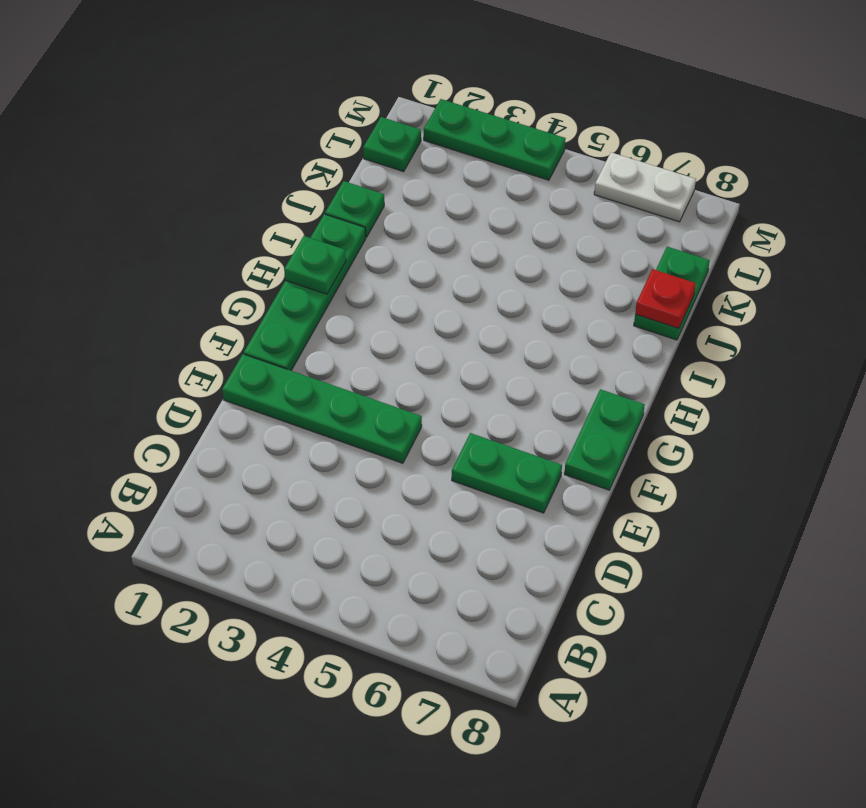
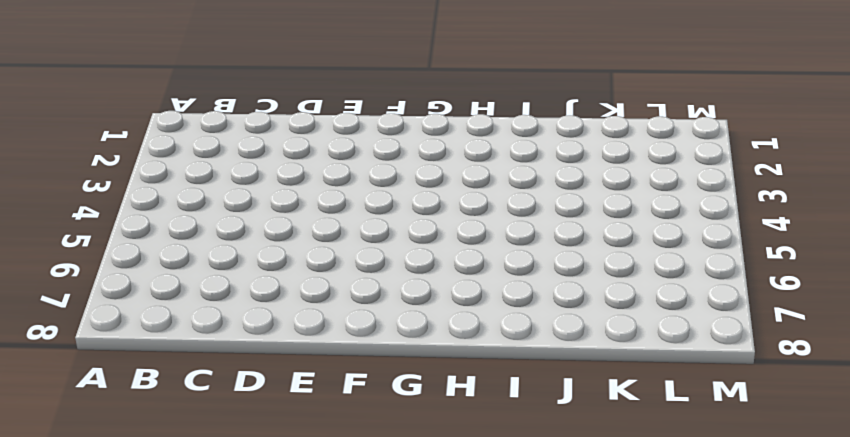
none -> green 1x4 plate [222,354,422,463]
none -> green 1x2 plate [452,433,562,513]

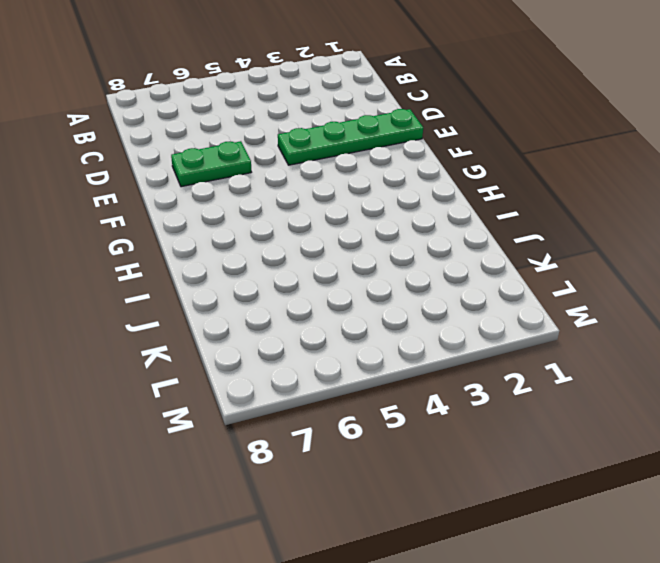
none -> green 1x4 plate [244,214,366,370]
none -> green 1x2 plate [564,389,645,490]

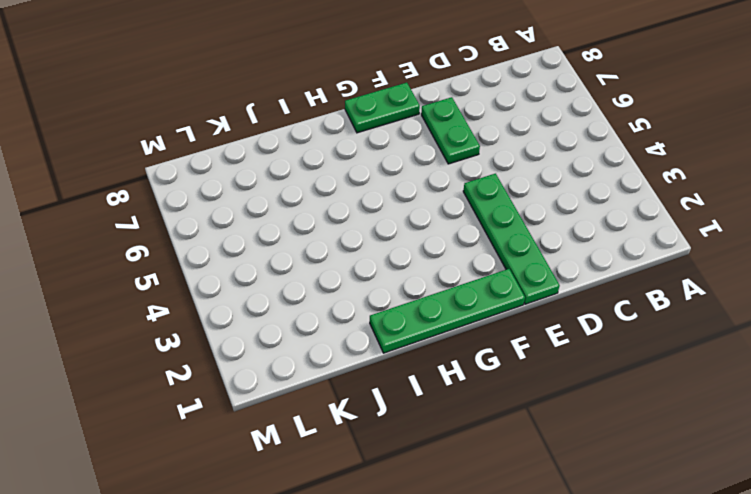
none -> green 1x1 plate [325,181,384,237]
none -> green 1x2 plate [634,247,710,340]

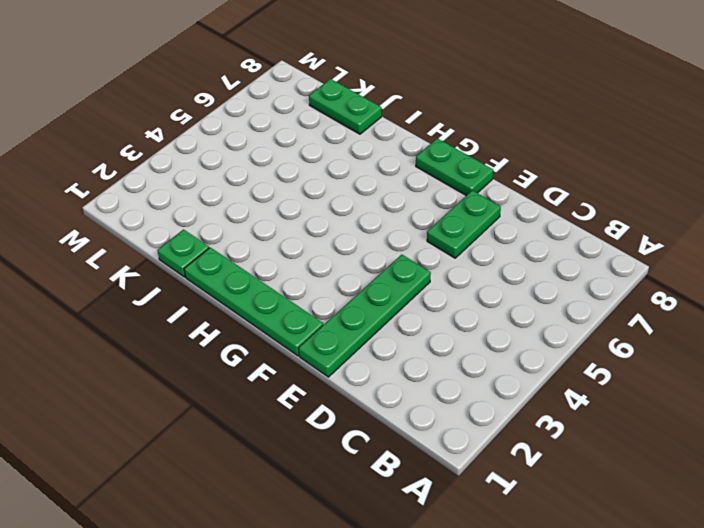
none -> green 1x1 plate [363,117,421,172]
none -> green 1x3 plate [424,99,566,180]

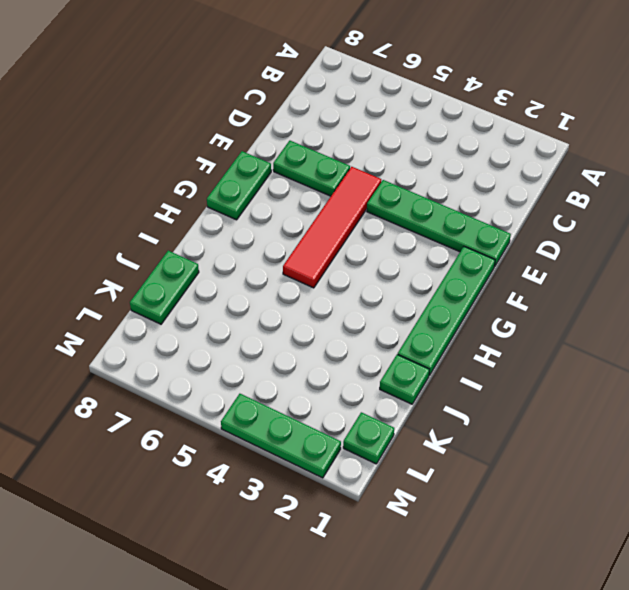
red 1x4 tile [283,167,381,288] -> none
none -> white 1x2 plate [594,152,696,222]
none -> green 1x1 plate [284,236,346,294]

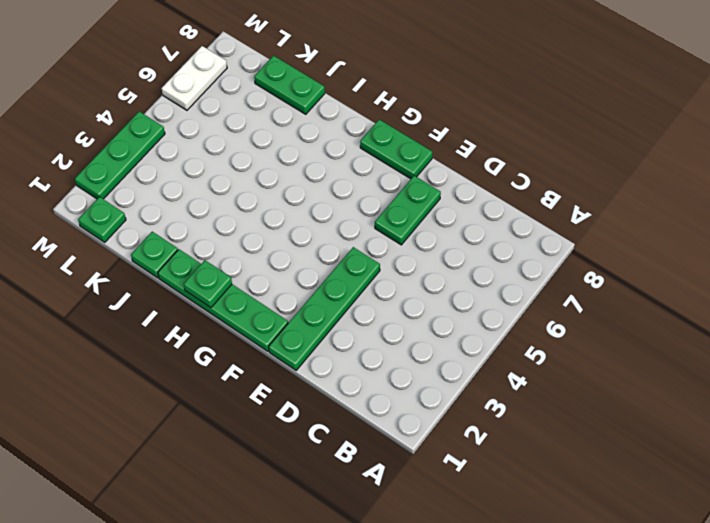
none -> red 1x1 plate [635,269,696,329]

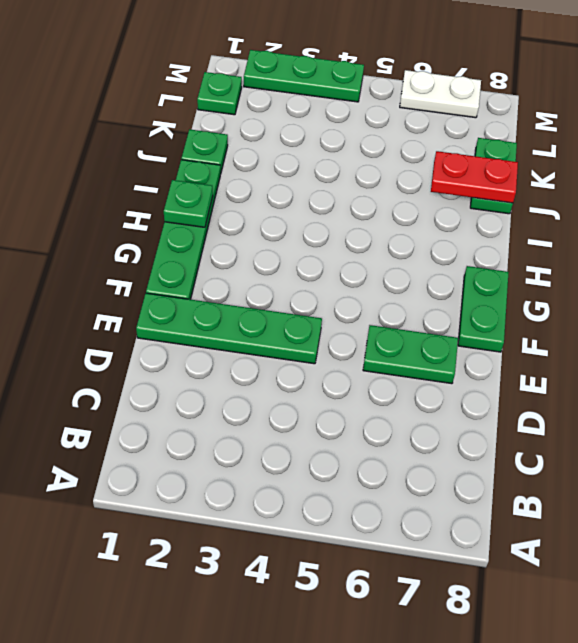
red 1x2 plate [431,151,518,203] -> red 1x1 plate [635,269,696,329]

